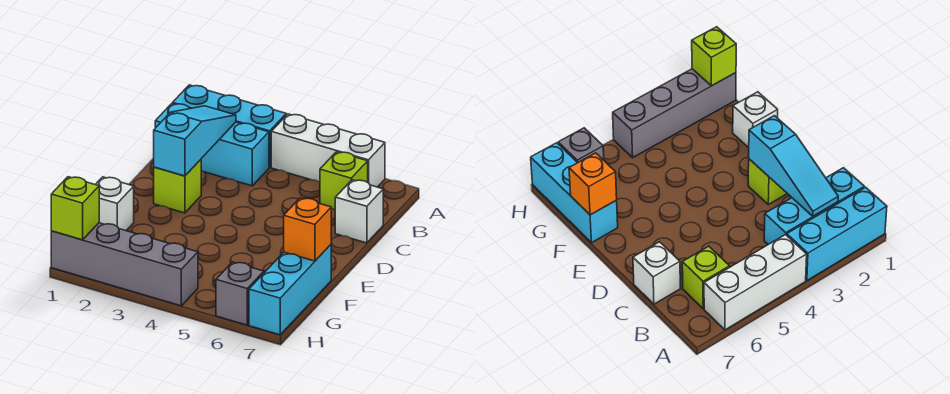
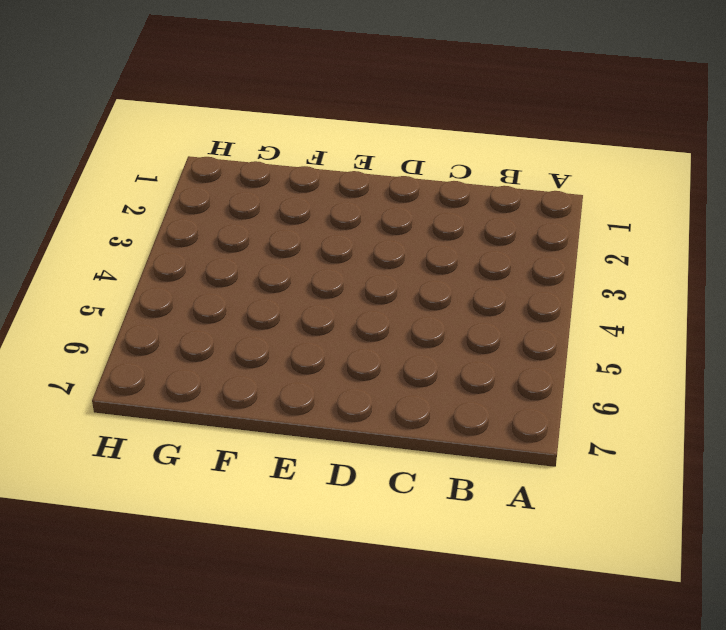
none -> cyan 1x3 brick [173,85,286,167]
none -> white 1x3 brick [271,114,385,187]
none -> cyan 1x3 brick [155,103,269,186]

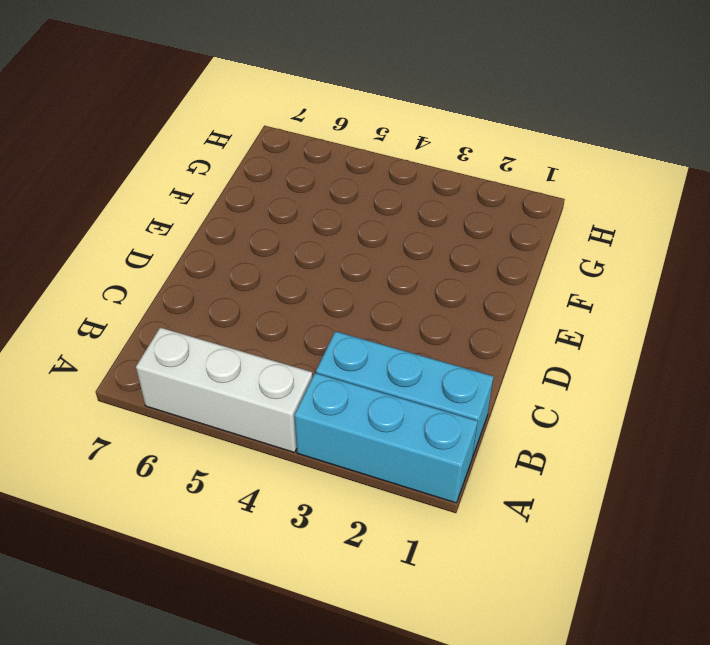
none -> lime 1x1 brick [320,152,368,210]
none -> white 1x1 brick [335,180,383,243]
none -> lime 1x1 brick [154,160,201,213]

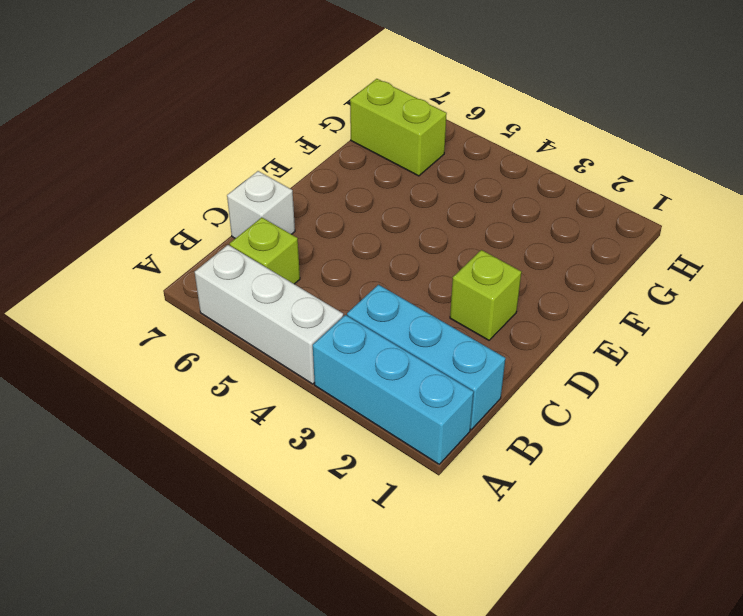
lime 1x2 brick [350,79,447,176] -> cyan 1x3 brick [249,245,331,335]
none -> white 1x1 brick [95,177,134,231]
none -> grey 1x4 brick [51,223,198,306]
none -> grey 1x1 brick [216,262,264,325]

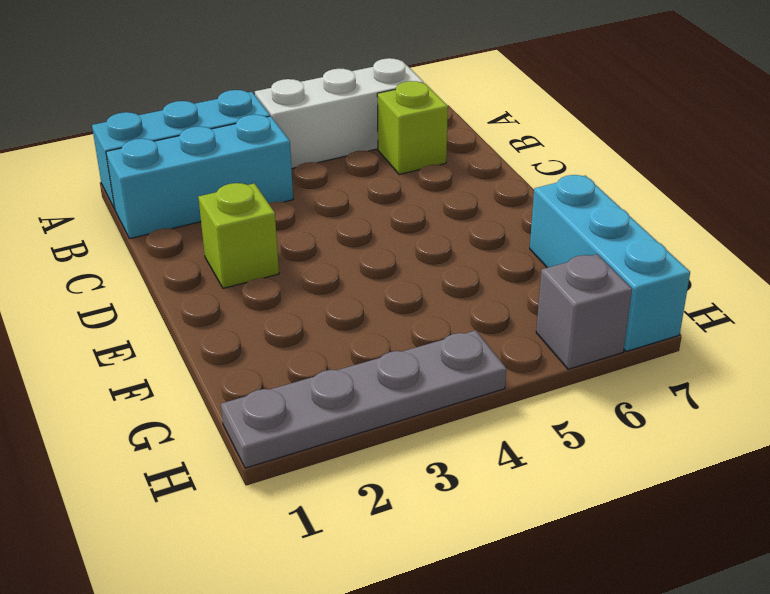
grey 1x4 plate [221,330,506,468] -> grey 1x4 brick [51,223,198,306]
none -> white 1x1 brick [335,180,383,243]
none -> white 1x1 brick [95,177,134,231]
none -> cyan 1x3 slope [154,106,236,176]

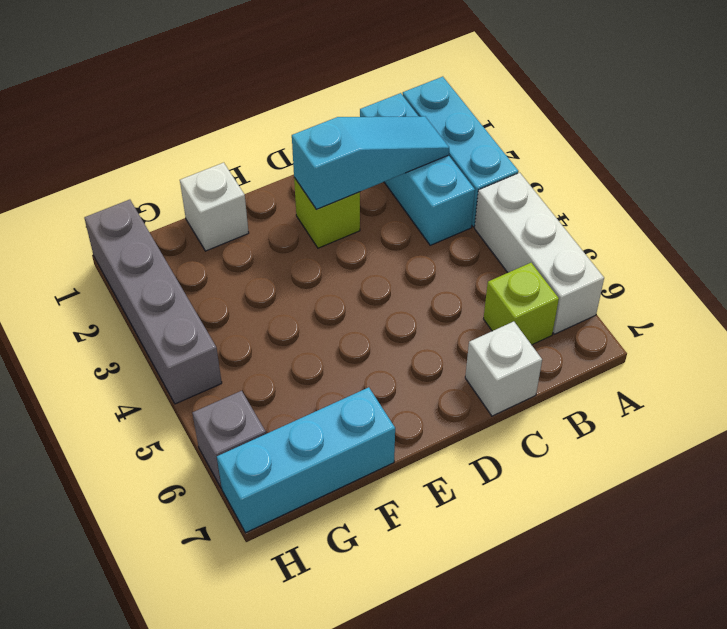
none -> orange 1x1 brick [284,198,331,261]
none -> lime 1x1 brick [51,177,99,240]

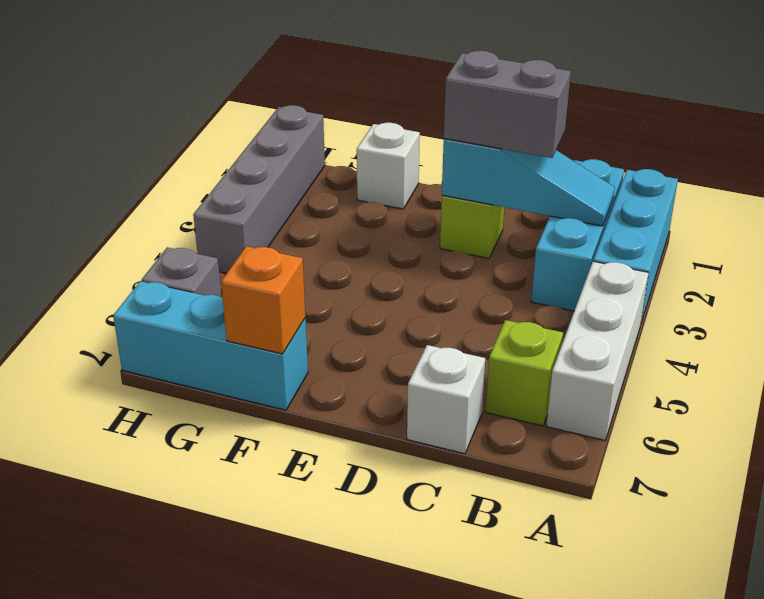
grey 1x2 brick [444,51,571,158] -> none
none -> lime 1x1 brick [51,177,99,240]

